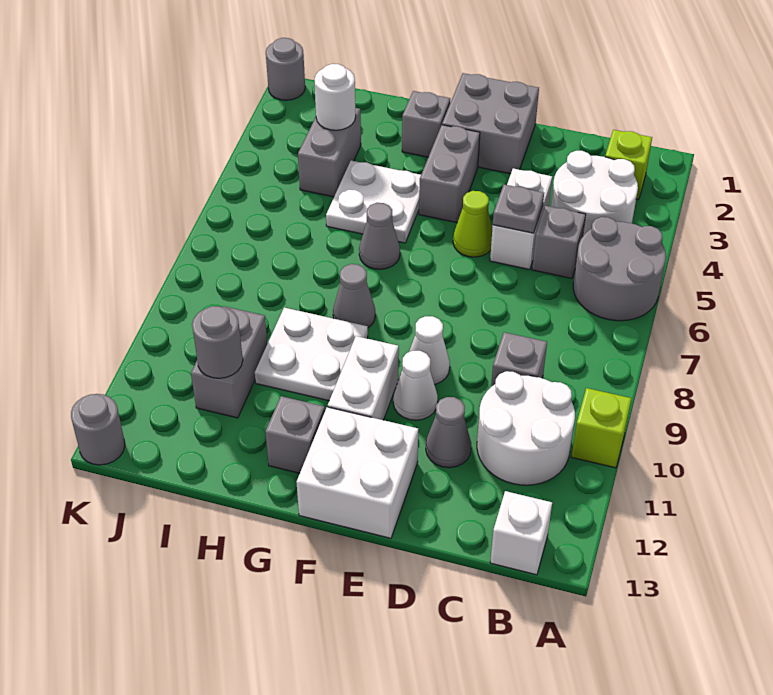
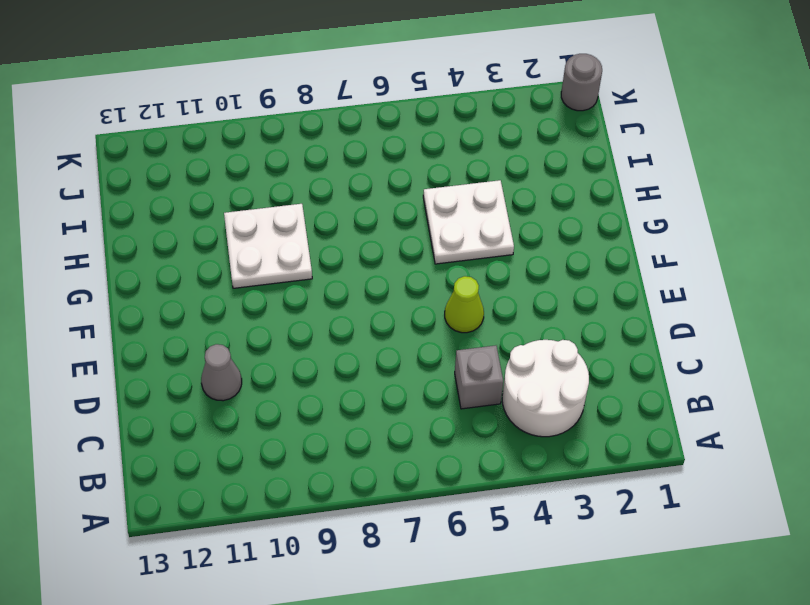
none -> grey 2x2 round brick [573,217,666,321]
none -> lime 1x1 brick [571,388,631,468]
none -> lime 1x1 brick [605,130,652,200]
none -> white 2x2 round brick [477,371,575,485]

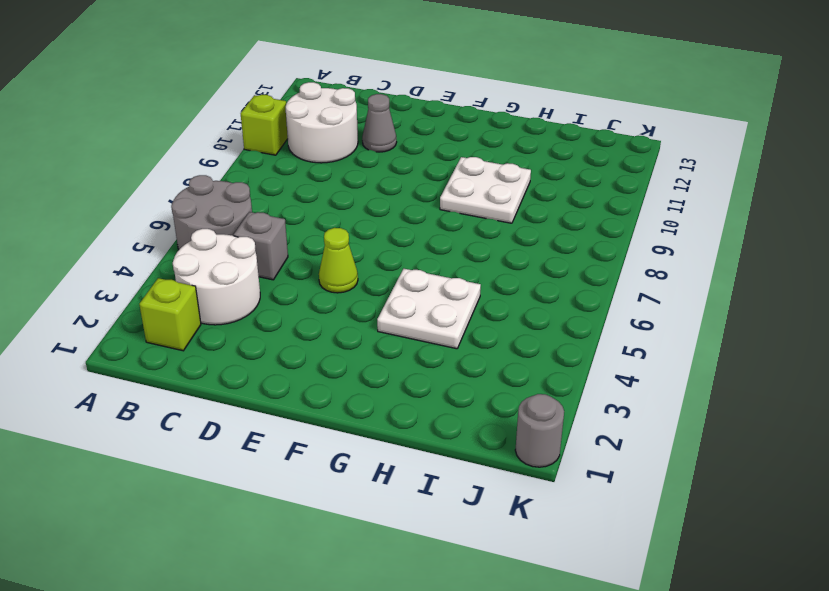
none -> white 1x1 brick [490,491,552,575]
none -> grey 1x1 brick [491,332,547,387]
none -> white 1x2 brick [490,168,552,270]
none -> grey 2x2 brick [442,73,539,174]

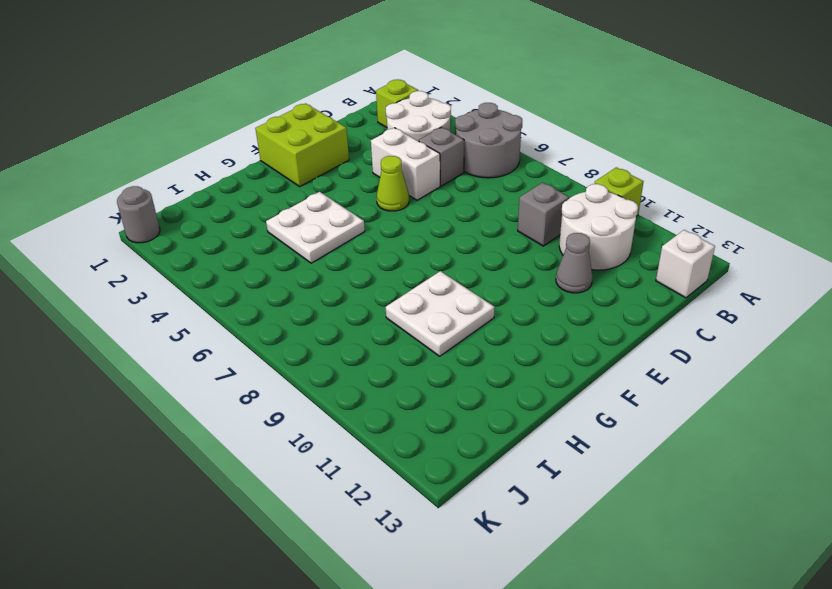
lime 2x2 brick [255,103,349,186] -> grey 2x2 brick [442,73,539,174]
none -> white 1x1 cone [409,316,450,384]
none -> white 1x1 cone [393,351,438,420]
none -> white 2x2 brick [296,407,418,538]
none -> grey 1x2 brick [419,125,480,223]

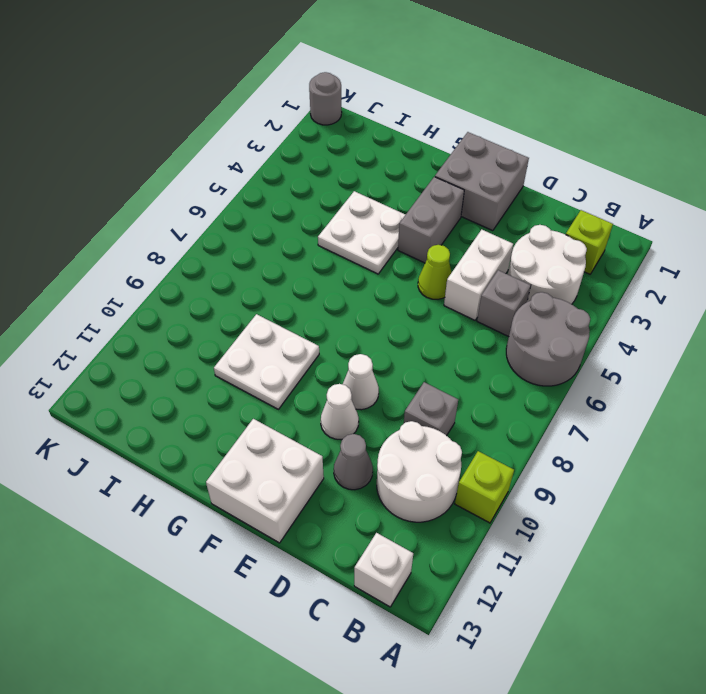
none -> white 1x2 brick [328,336,399,420]
none -> grey 1x1 brick [402,91,450,157]
none -> grey 1x1 cone [359,203,400,269]
none -> grey 1x1 cone [333,264,375,328]

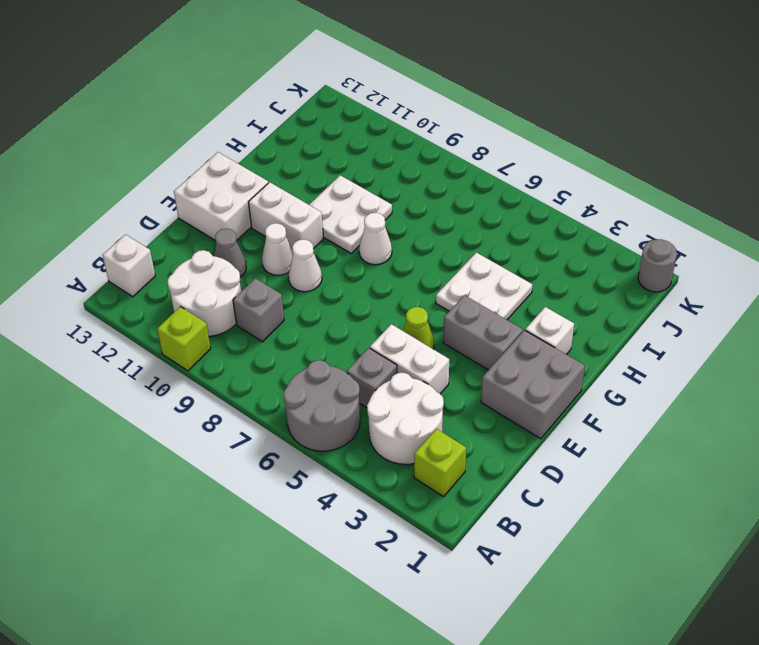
white 1x1 brick [525,307,574,355] -> grey 1x1 brick [402,91,450,157]
white 1x1 cone [359,213,392,265] -> grey 1x1 cone [333,264,375,328]
none -> grey 1x1 cone [359,203,400,269]
none -> grey 1x1 brick [265,396,325,473]
none -> grey 1x2 brick [298,108,361,197]
none -> grey 1x2 brick [191,306,267,418]

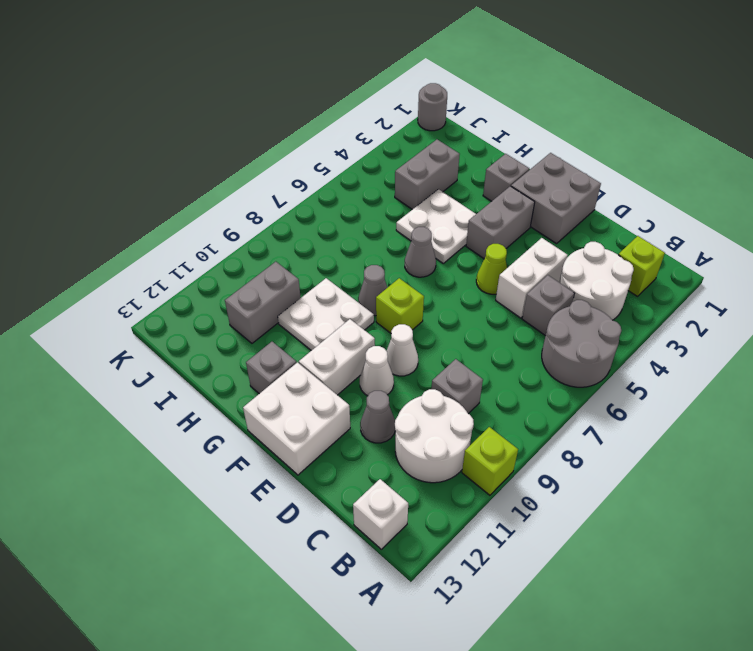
lime 1x1 brick [376,278,424,333] -> none
none -> grey 1x1 round brick [71,394,125,465]
none -> grey 1x1 plate [493,184,544,233]
none -> white 1x1 round brick [315,64,356,130]
none -> grey 1x1 round brick [192,306,243,378]

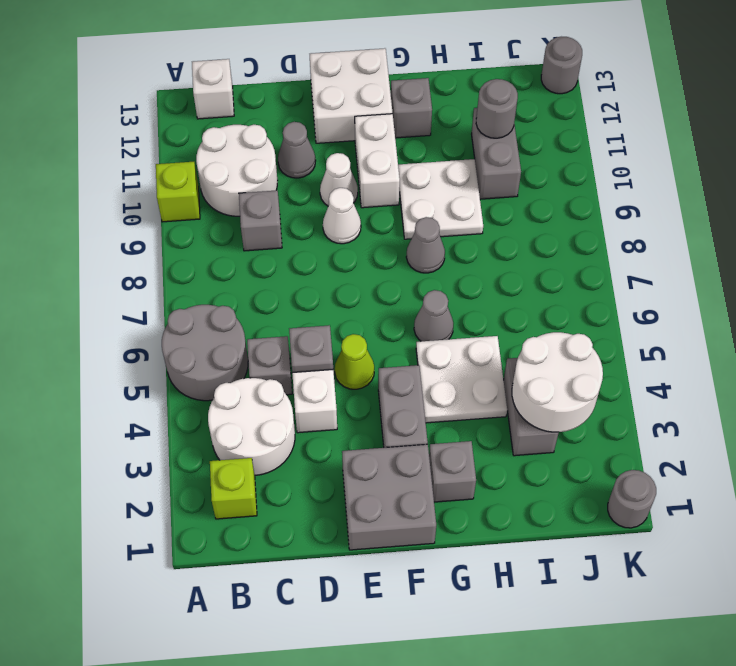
white 2x2 round brick [512,332,603,432] -> white 1x1 round brick [315,64,356,130]

